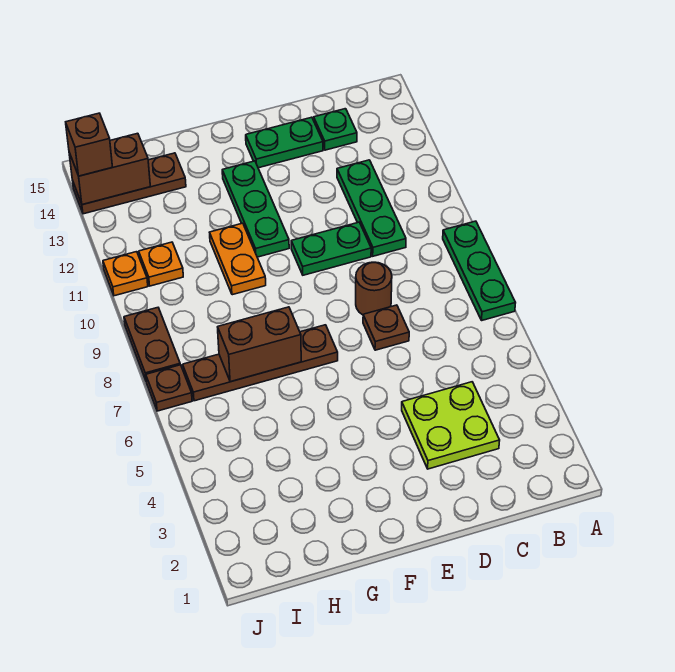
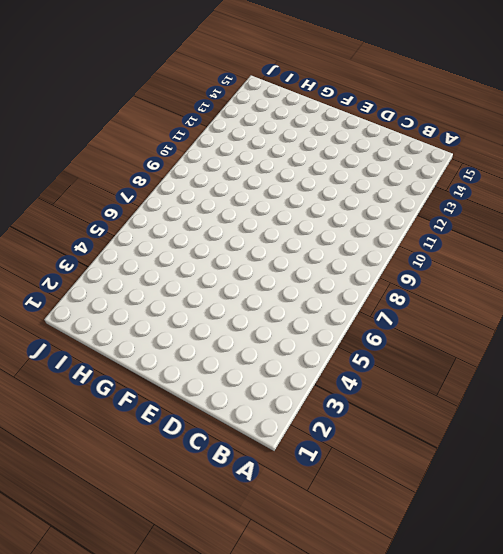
none -> green 1x3 plate [443,221,515,320]
none -> lime 2x2 plate [402,382,500,469]
none -> green 1x3 plate [337,160,406,256]

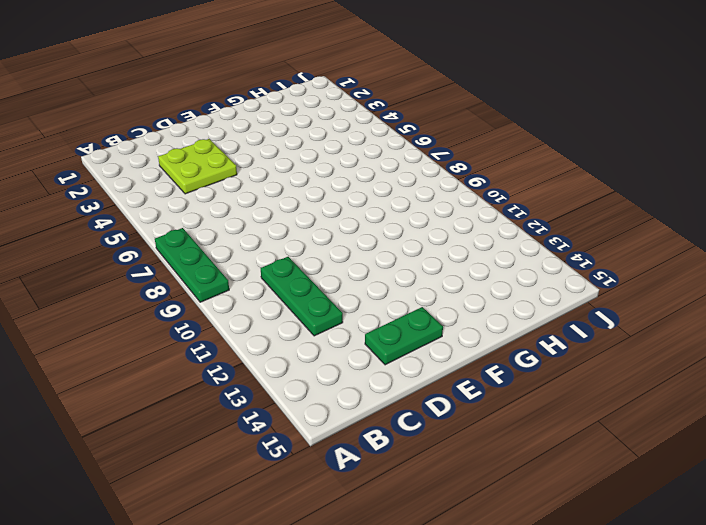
none -> green 1x1 plate [314,109,357,150]
none -> brown 1x1 plate [363,305,409,350]
none -> brown 1x1 round brick [356,262,392,315]

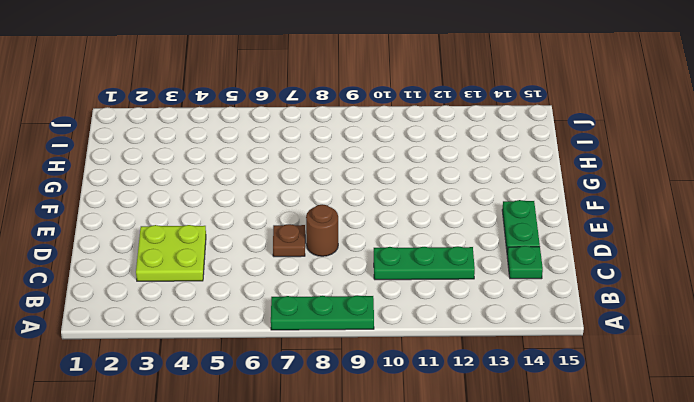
none -> green 1x2 plate [291,222,371,275]
none -> brown 1x4 plate [183,325,338,401]
none -> green 1x3 plate [222,161,289,257]

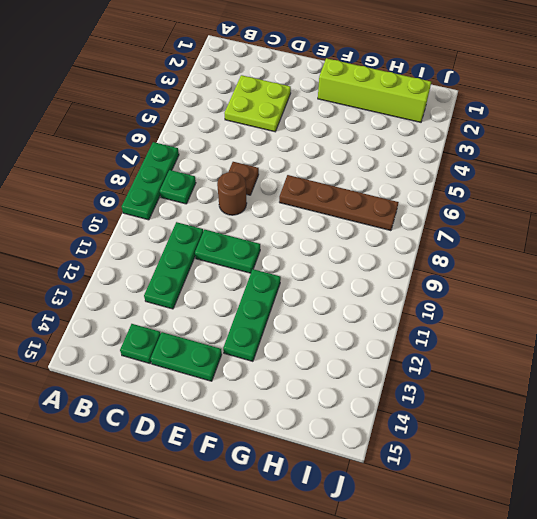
green 1x1 plate [160,170,196,204] -> none
lime 1x4 brick [318,58,431,122] -> none
none -> orange 1x2 plate [209,223,266,295]
none -> brown 1x3 plate [73,153,186,214]
none -> orange 1x1 plate [139,242,183,286]

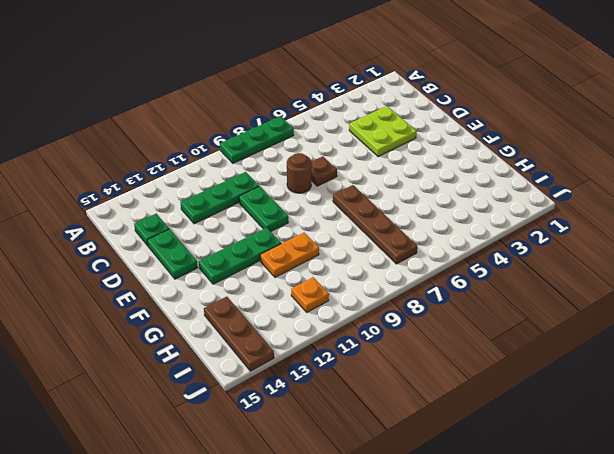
none -> brown 1x1 plate [146,365,192,411]
none -> brown 1x2 plate [124,308,180,380]
none -> orange 1x1 plate [103,252,148,296]

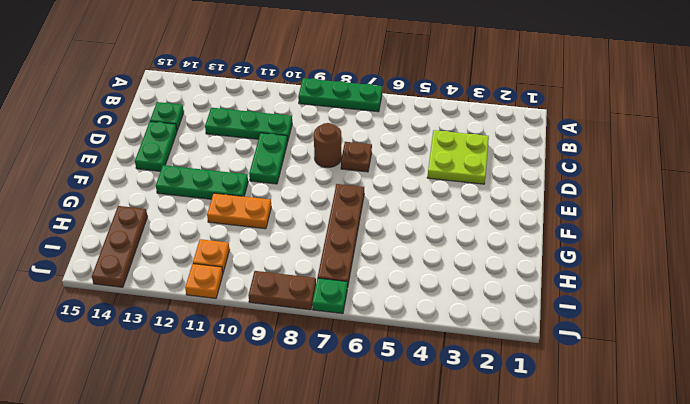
green 1x1 plate [312,278,347,314] -> brown 1x1 plate [146,365,192,411]
none -> brown 1x2 brick [218,307,301,382]
none -> brown 1x2 brick [69,133,150,205]
none -> brown 1x1 brick [66,113,112,176]

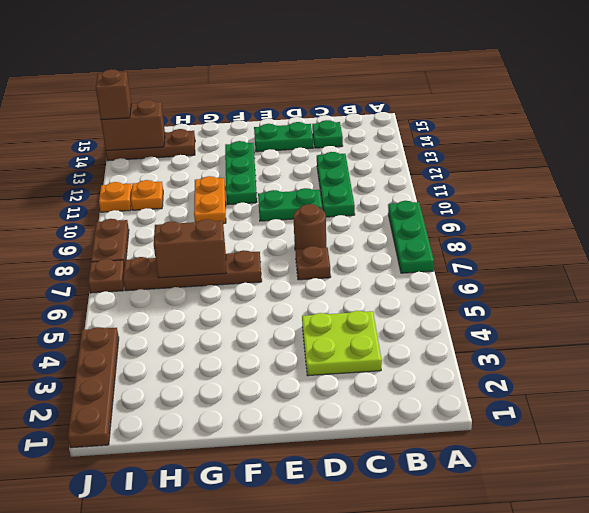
brown 1x4 plate [68,327,119,448] -> none

